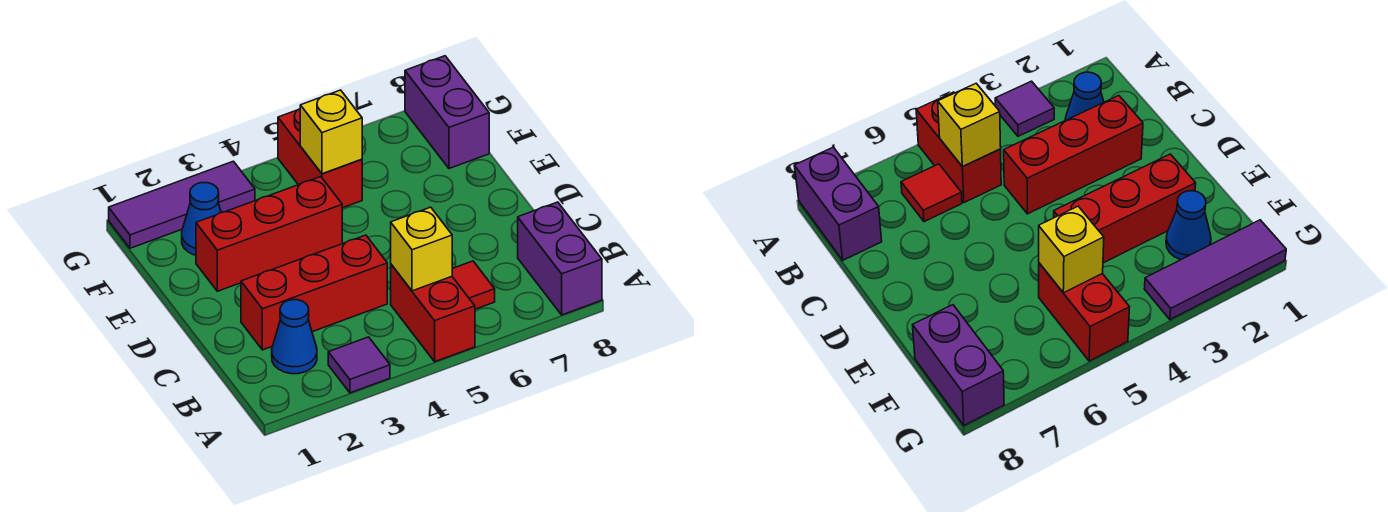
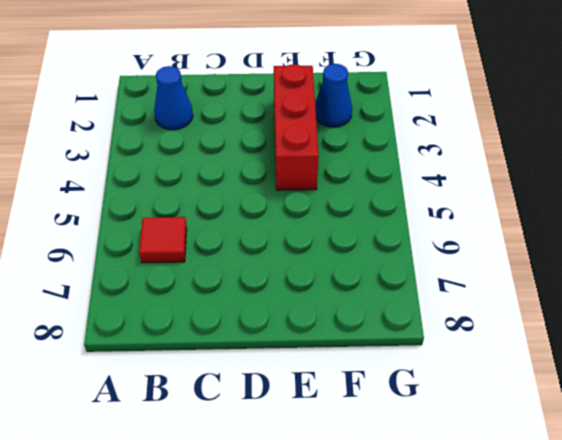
none -> purple 1x1 tile [328,337,390,393]
none -> red 1x2 brick [391,264,475,362]
none -> purple 1x2 brick [518,202,602,315]

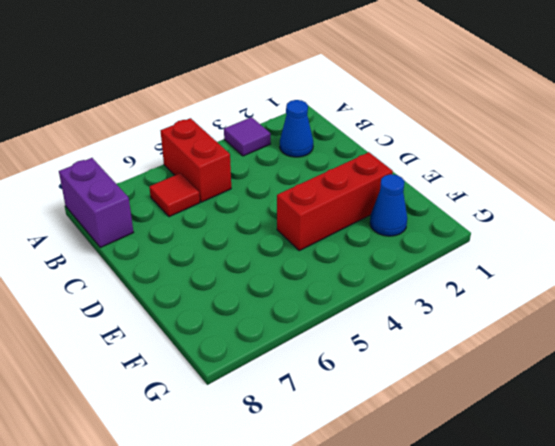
none -> red 1x3 brick [241,235,387,350]
none -> red 1x2 brick [278,109,362,208]
none -> purple 1x2 brick [405,56,489,169]

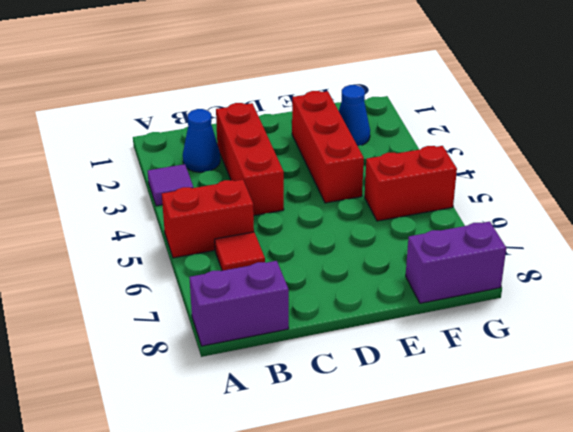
none -> purple 1x3 tile [109,161,255,248]
none -> yellow 1x1 brick [391,207,452,291]
none -> yellow 1x1 brick [300,90,362,174]

